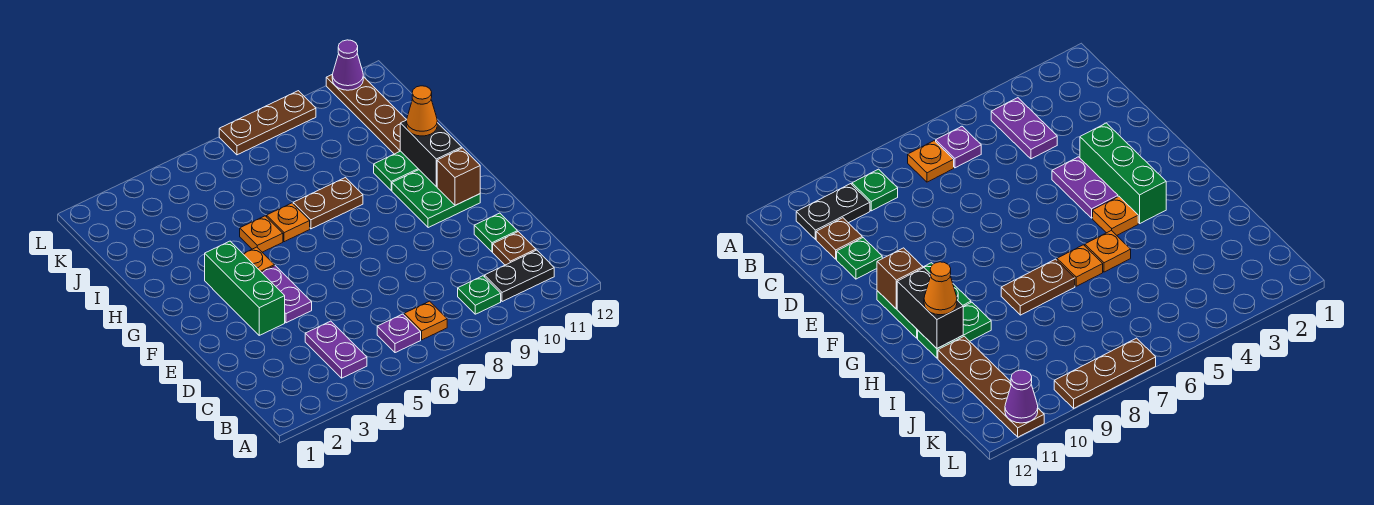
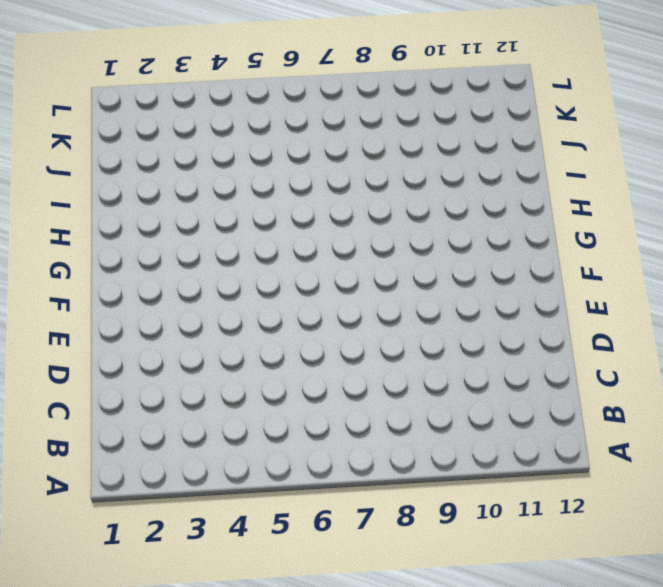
none -> purple 1x2 plate [305,321,367,378]
none -> purple 1x1 plate [377,314,421,353]
none -> orange 1x1 plate [404,301,447,340]

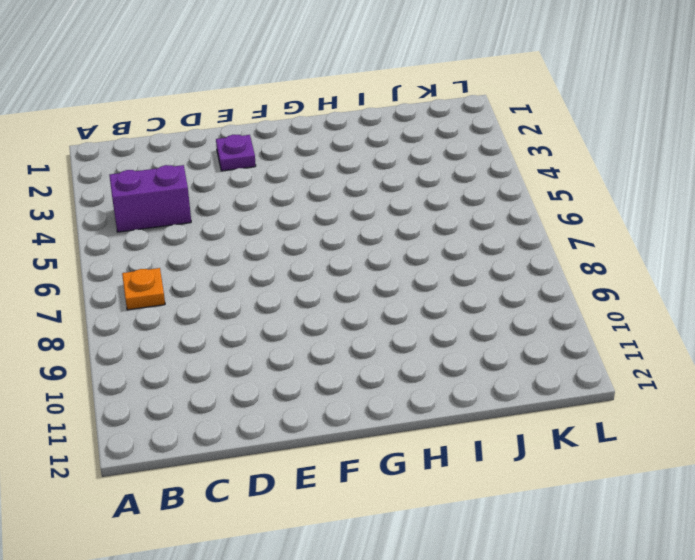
purple 1x2 brick [109,165,191,232] -> purple 1x2 plate [305,321,367,378]
purple 1x1 plate [216,135,256,171] -> purple 1x1 plate moved to [377,314,421,353]
none -> green 1x1 plate [458,276,501,314]
none -> black 1x2 plate [485,250,554,302]
none -> brown 1x1 plate [493,232,536,265]

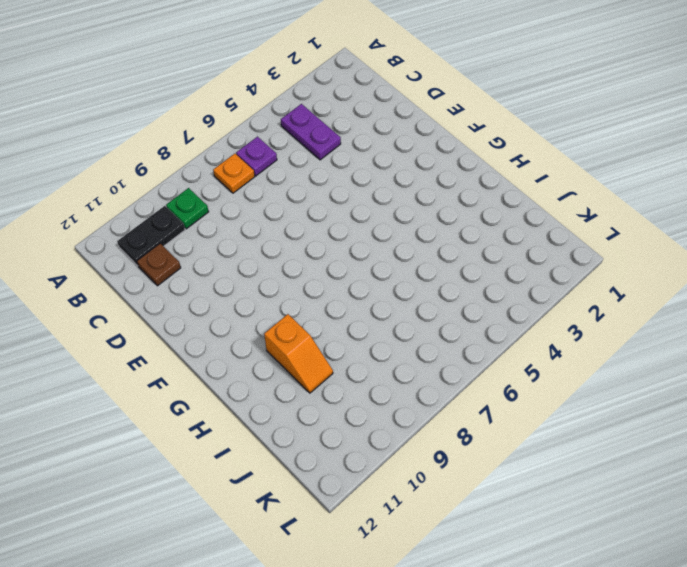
orange 1x2 slope [264,314,333,393] -> green 1x2 plate [374,151,419,190]
none -> green 1x1 plate [474,213,517,252]
none -> green 1x3 brick [205,241,285,335]
none -> purple 1x2 plate [262,266,312,323]

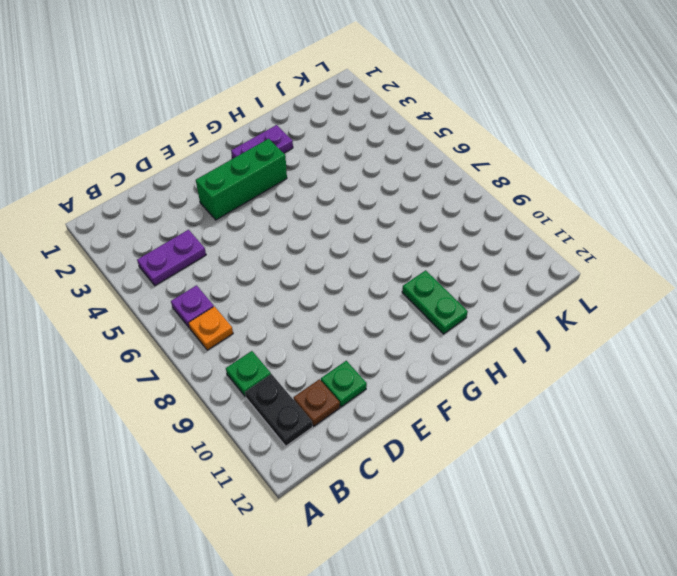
purple 1x2 plate [231,125,293,158] -> purple 1x2 plate moved to [262,266,312,323]
none -> green 2x2 plate [392,170,480,228]
none -> orange 1x1 plate [243,247,275,272]
none -> orange 1x1 plate [240,216,283,252]

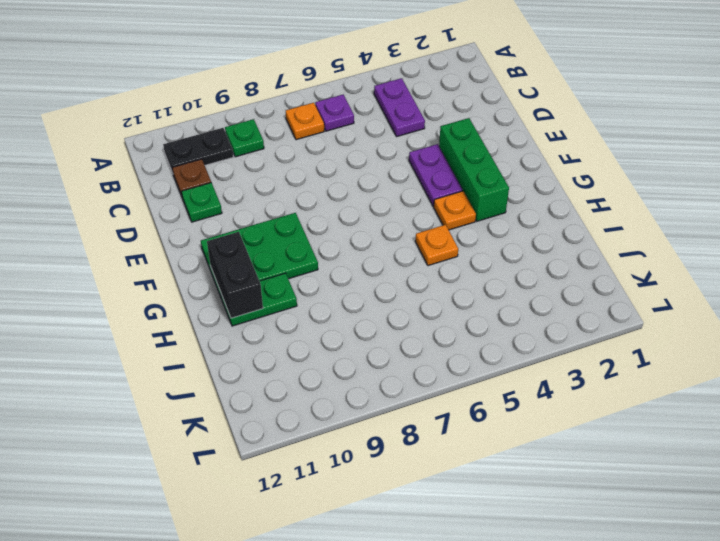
green 2x3 plate [201,213,318,299] -> green 2x2 plate [392,170,480,228]
none -> orange 1x1 plate [267,203,310,242]
none -> brown 1x2 plate [293,178,363,229]
none -> brown 1x4 plate [326,74,406,154]

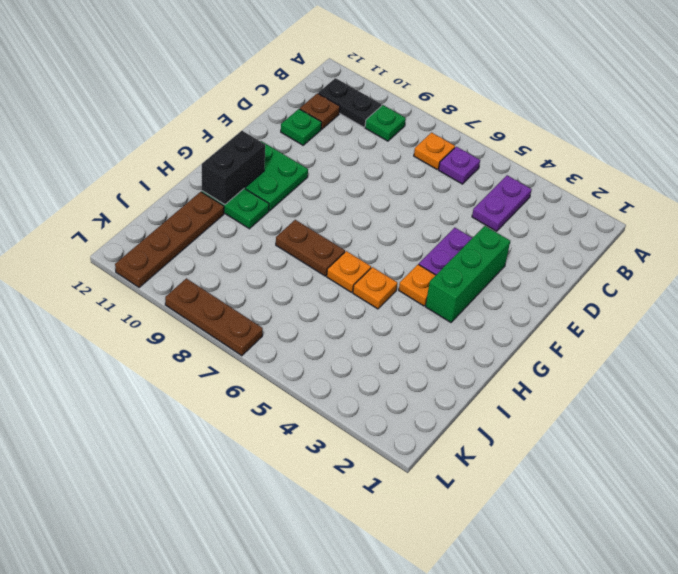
none -> brown 1x1 brick [437,148,480,205]
none -> purple 1x1 cone [332,40,363,90]
none -> orange 1x1 cone [406,86,437,136]

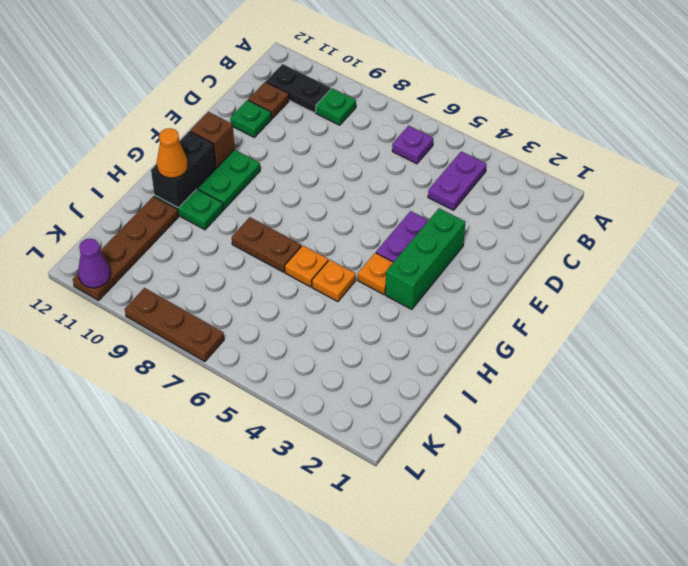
none -> orange 1x1 plate [404,301,447,340]

